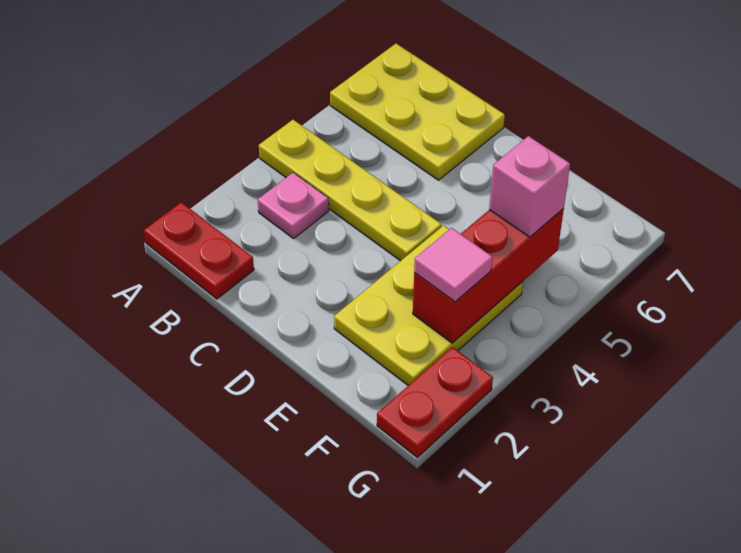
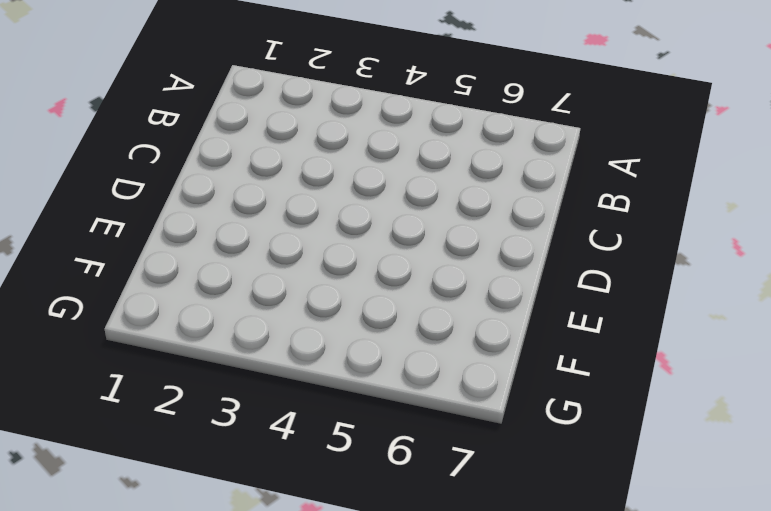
none -> red 1x2 plate [144,202,254,299]
none -> yellow 1x4 plate [259,120,442,261]

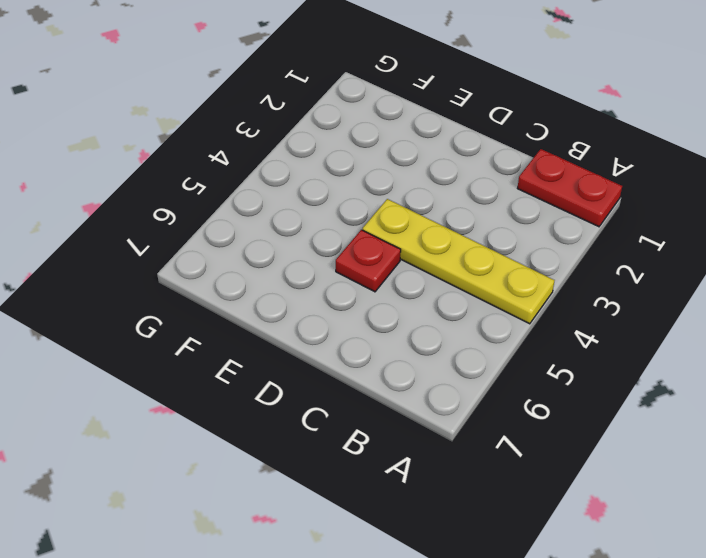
red 1x1 plate [336,230,401,292] -> none
none -> yellow 2x3 plate [330,44,505,180]
none -> pink 1x1 plate [258,173,329,238]

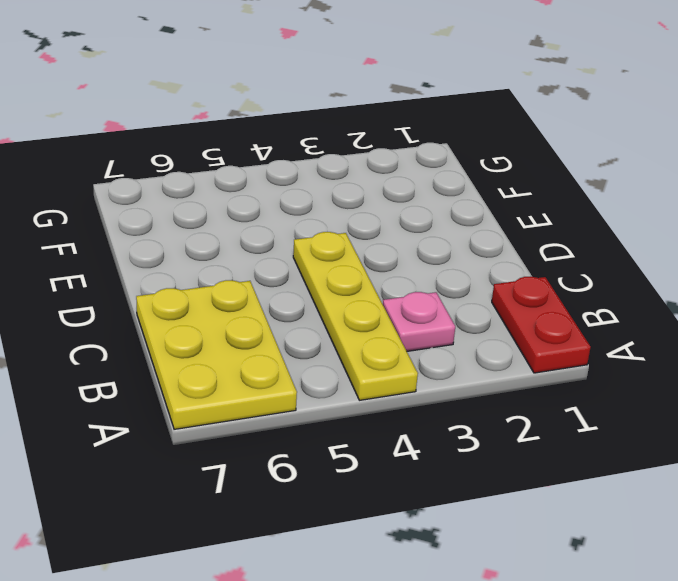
none -> yellow 2x3 plate [334,226,523,386]
none -> red 1x2 plate [377,347,493,457]

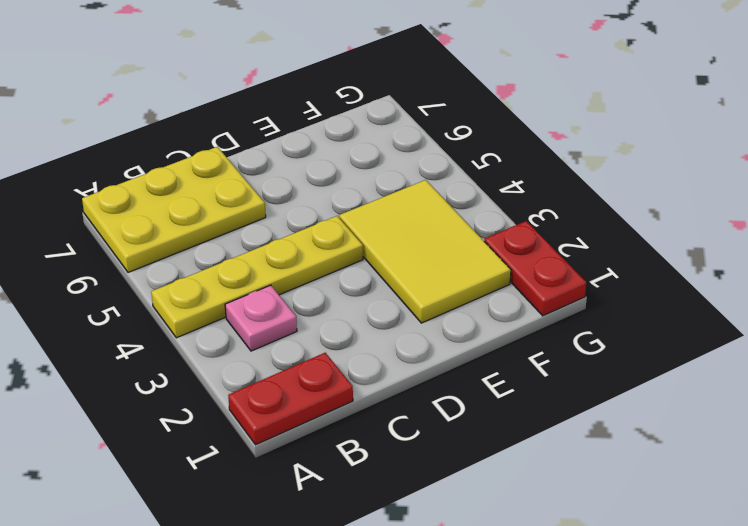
yellow 2x3 tile [339,180,511,323] -> yellow 2x3 plate [334,226,523,386]
none -> red 1x3 brick [413,209,564,343]
none -> pink 1x1 tile [414,228,493,302]

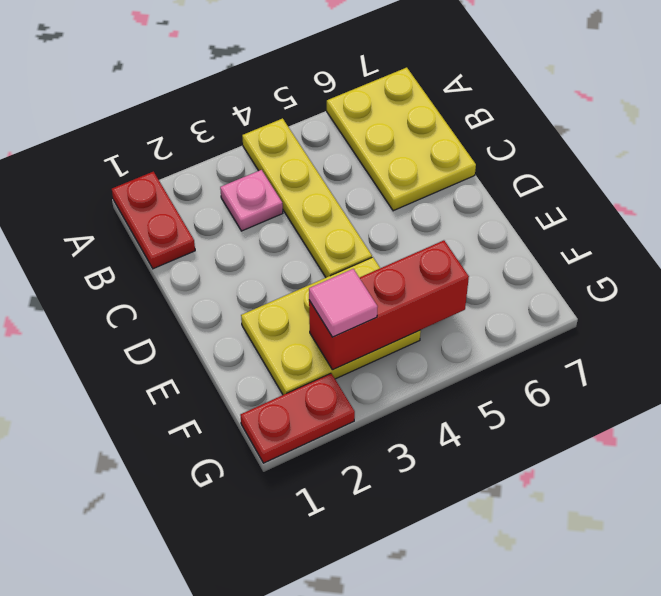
none -> pink 1x1 brick [489,136,570,237]

